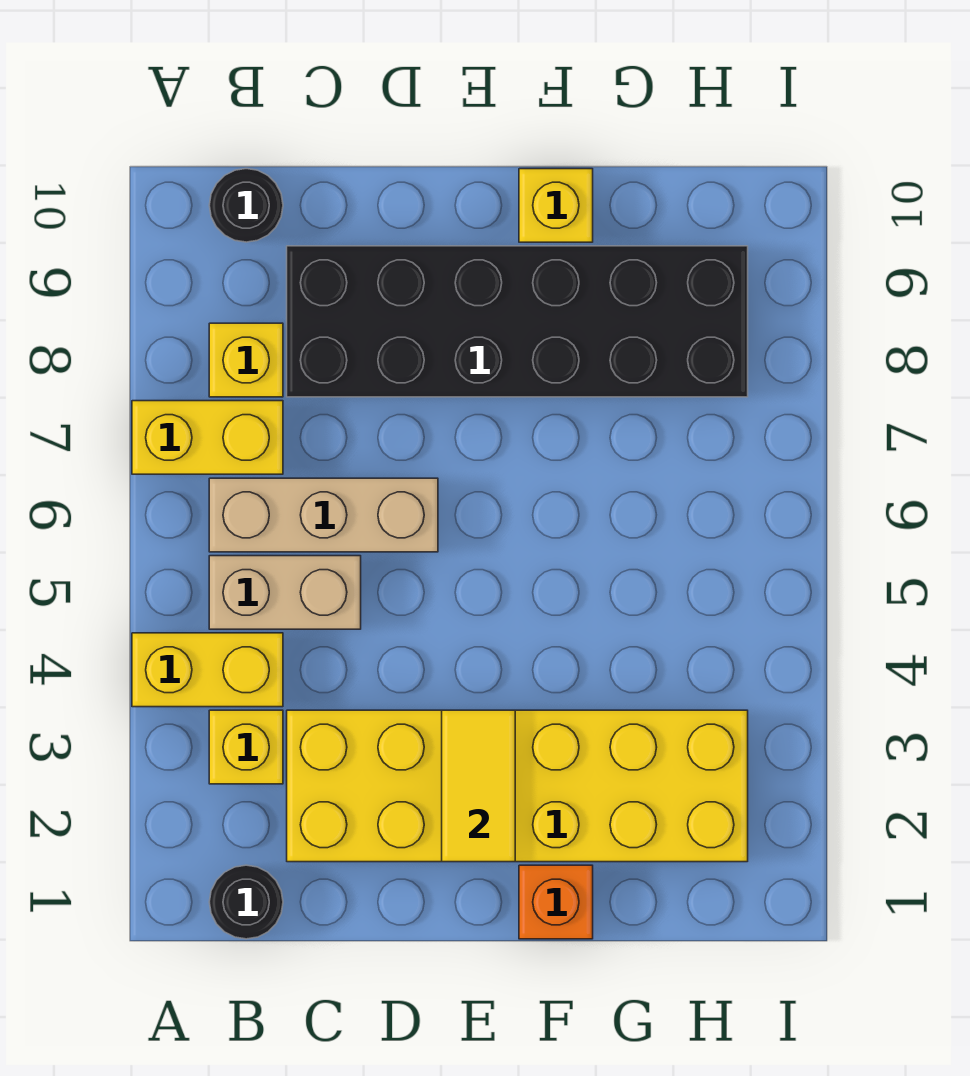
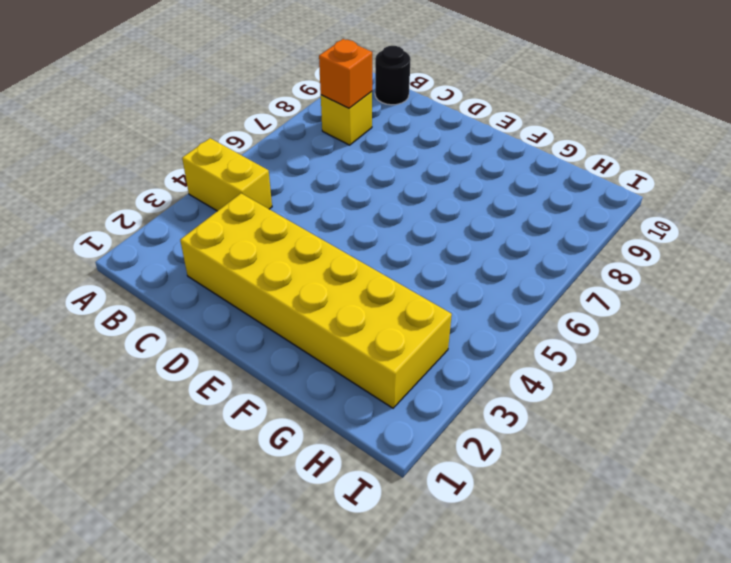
orange 1x1 brick [319,39,372,108] -> orange 1x1 brick moved to [519,865,593,939]
none -> yellow 1x2 brick [132,401,283,474]
none -> black 1x1 round brick [209,865,283,939]
none -> yellow 1x1 brick [209,710,283,784]

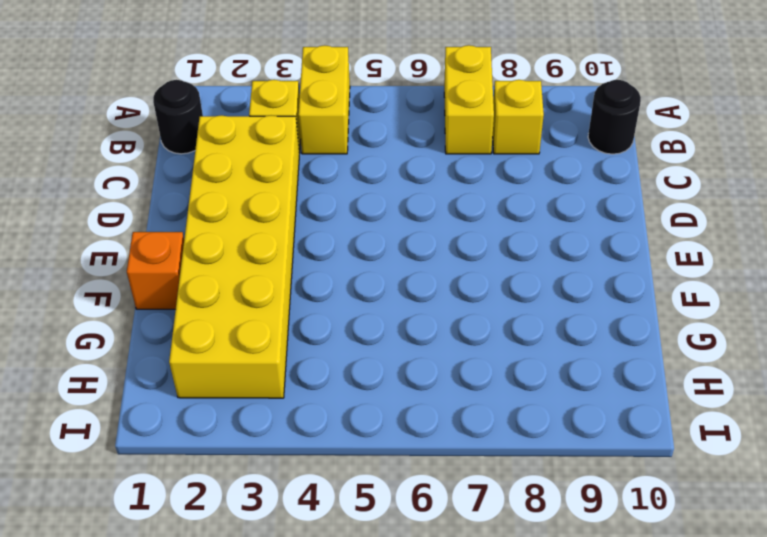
none -> tan 1x2 brick [209,556,361,629]
none -> tan 1x3 brick [209,478,438,552]
none -> black 2x6 brick [287,246,748,397]

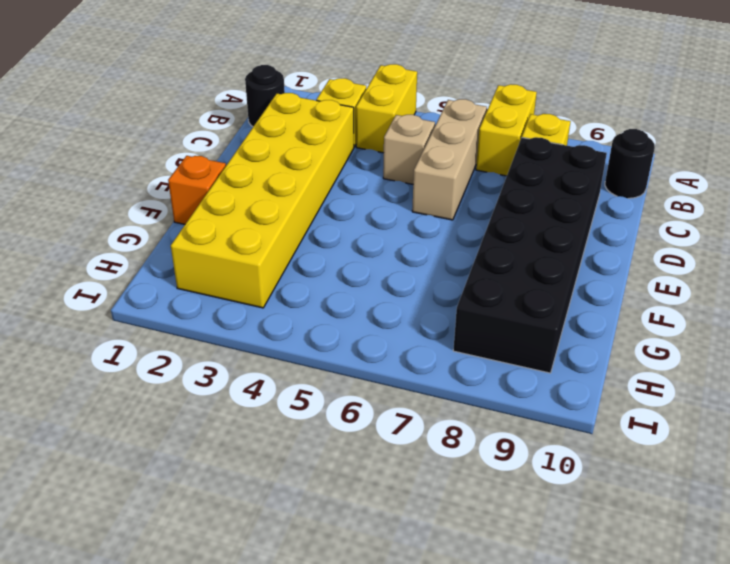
tan 1x1 brick [383,115,435,184] -> tan 1x2 brick [209,556,361,629]
none -> yellow 1x1 brick [519,169,593,242]
none -> yellow 1x2 tile [442,710,515,862]

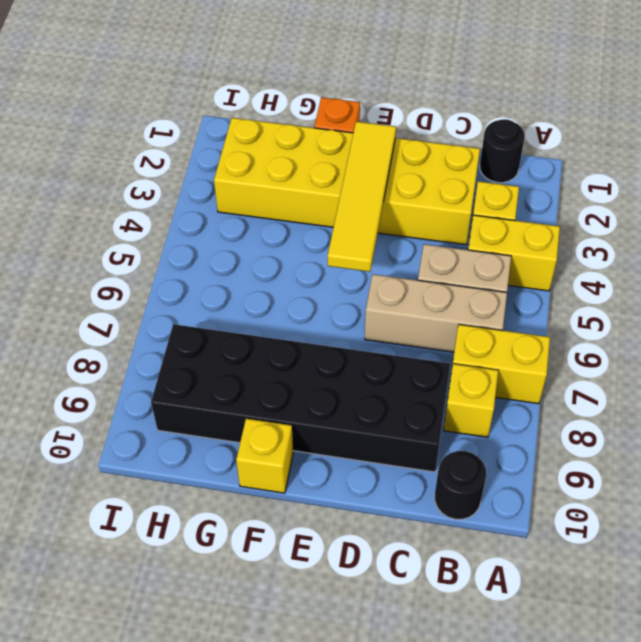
yellow 1x4 tile [328,122,396,272] -> yellow 1x2 tile [442,710,515,862]

